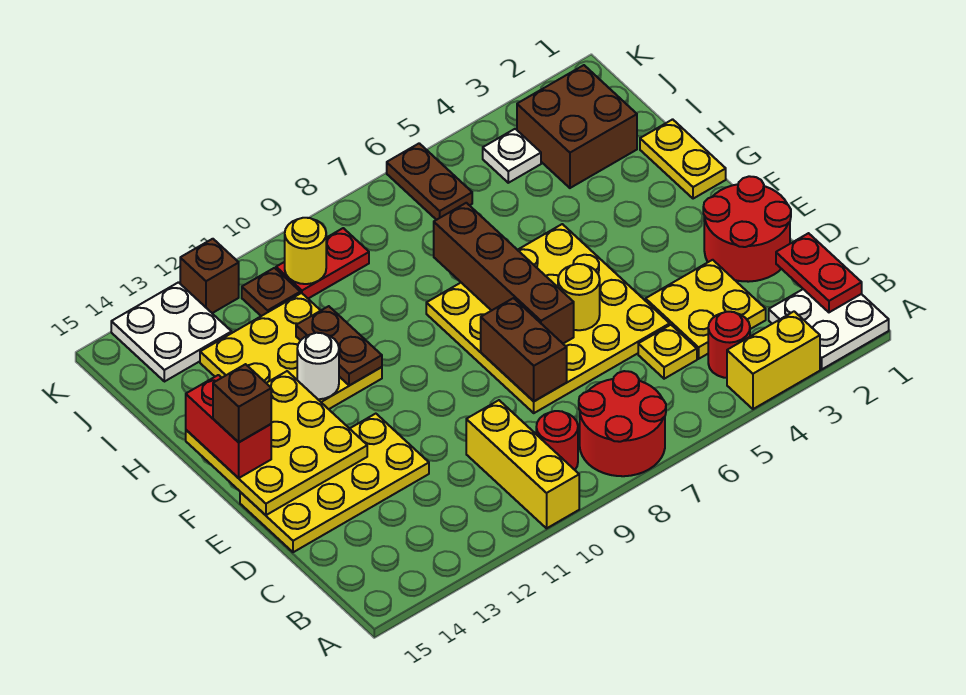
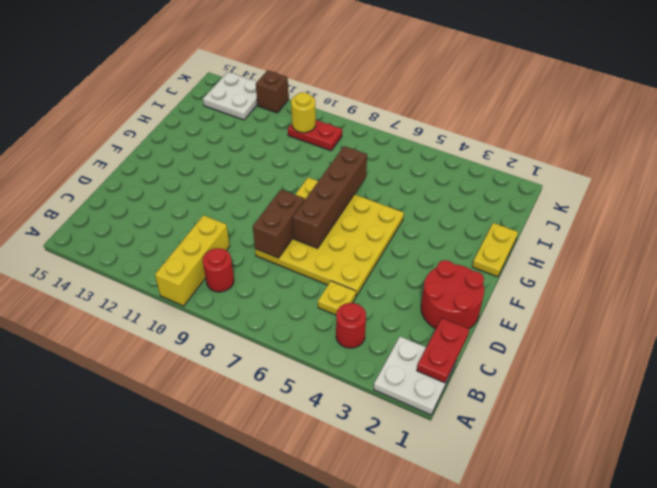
none -> yellow 1x2 brick [727,312,820,409]
none -> red 2x2 round brick [579,371,666,476]
none -> yellow 2x2 plate [646,260,766,359]
none -> yellow 2x4 plate [240,414,429,552]

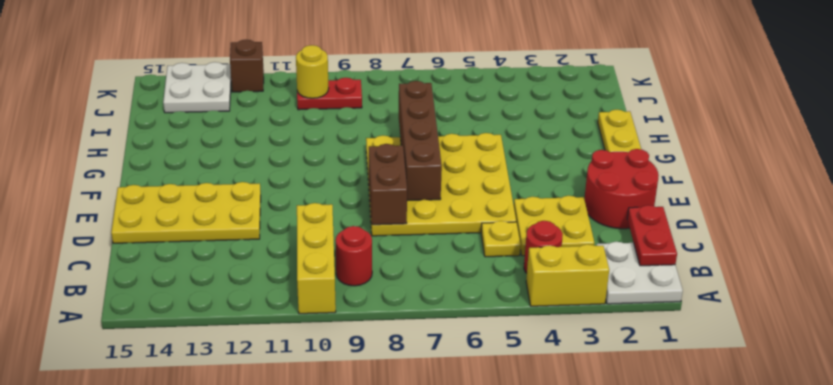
none -> red 2x2 round brick [579,371,666,476]
none -> yellow 3x3 plate [200,293,382,409]
none -> brown 2x2 brick [517,65,637,188]
none -> white 1x1 plate [483,129,541,183]

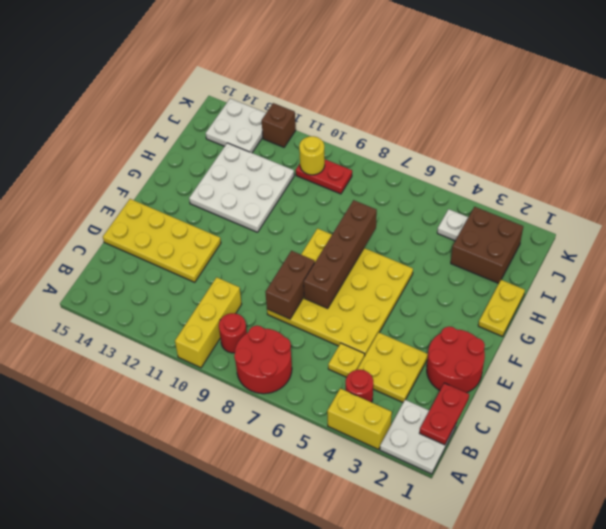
white 3x3 plate [189,143,294,232] -> yellow 3x3 plate [200,293,382,409]
none -> brown 1x2 plate [387,143,472,220]
none -> brown 1x1 plate [242,268,300,316]
none -> yellow 1x1 round brick [558,264,600,330]
none -> yellow 3x3 plate [186,371,367,515]

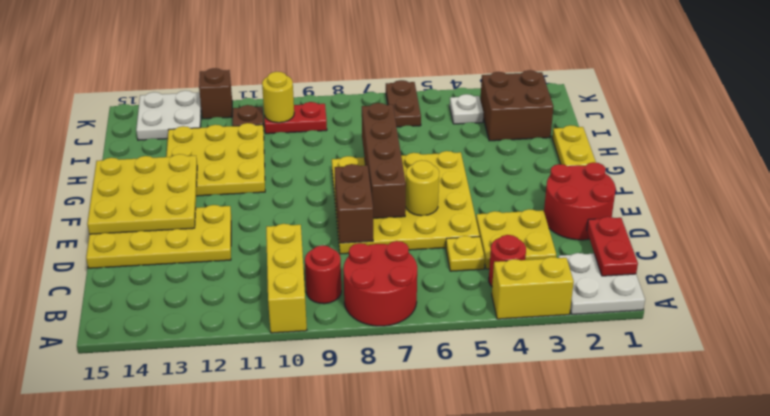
none -> brown 1x2 plate [296,306,382,386]
none -> white 1x1 round brick [297,333,339,399]
none -> red 1x2 brick [186,375,271,478]
none -> brown 1x1 brick [213,364,271,442]

